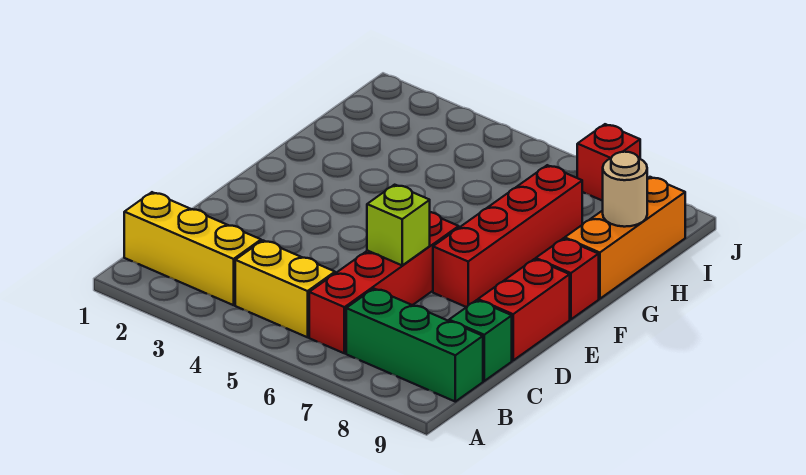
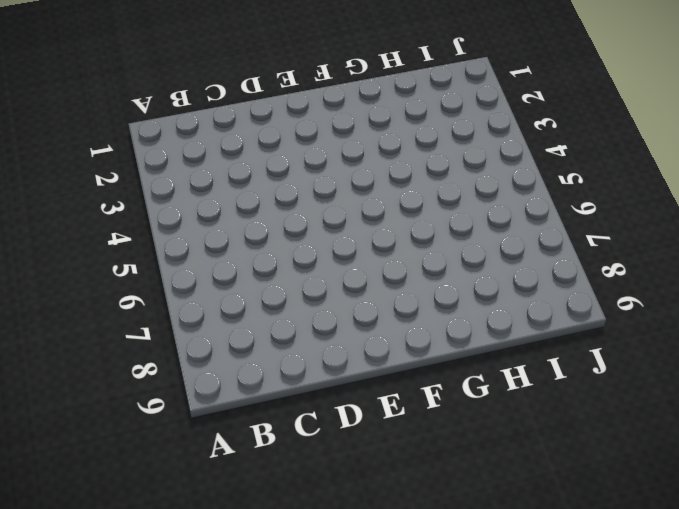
none -> yellow 1x3 brick [124,192,261,305]
none -> yellow 1x2 brick [235,240,335,337]
none -> red 1x4 brick [309,212,459,353]

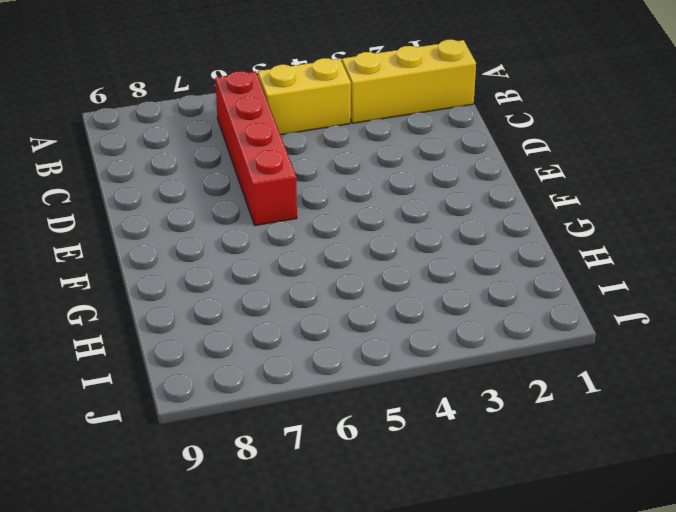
none -> green 1x3 brick [346,289,483,402]
none -> green 1x1 brick [449,300,512,381]
none -> red 1x2 brick [478,259,570,360]

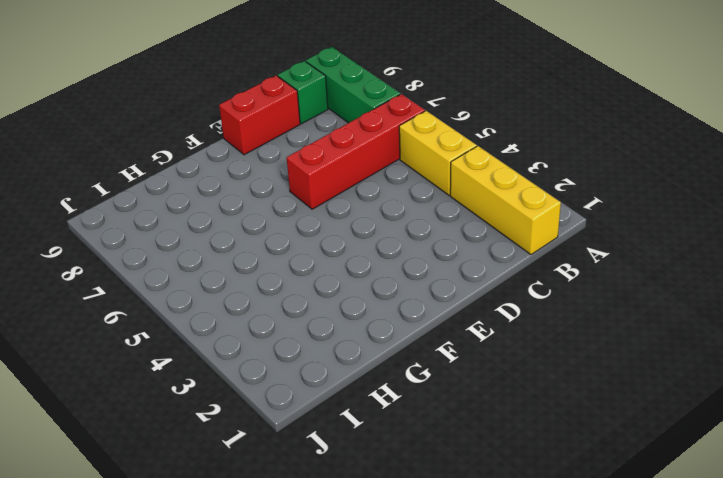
none -> red 1x4 brick [433,165,582,307]
none -> red 1x1 brick [536,238,599,319]
none -> orange 1x3 brick [565,177,685,299]

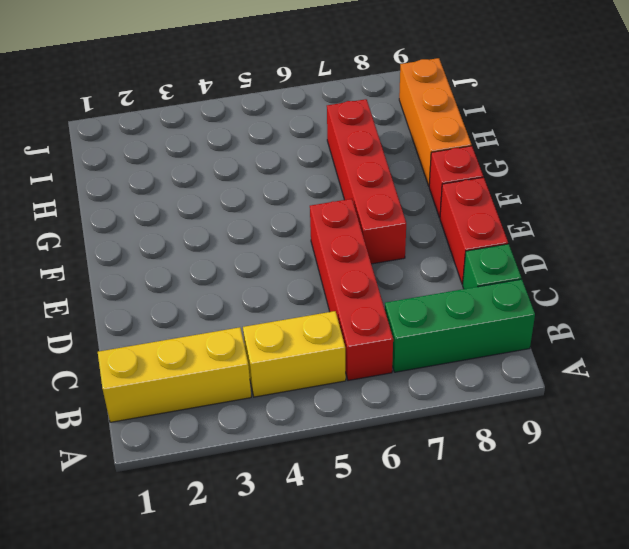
none -> red 1x1 brick [577,124,640,201]
none -> lime 1x1 brick [367,185,430,266]
none -> tan 1x1 round brick [603,152,647,227]

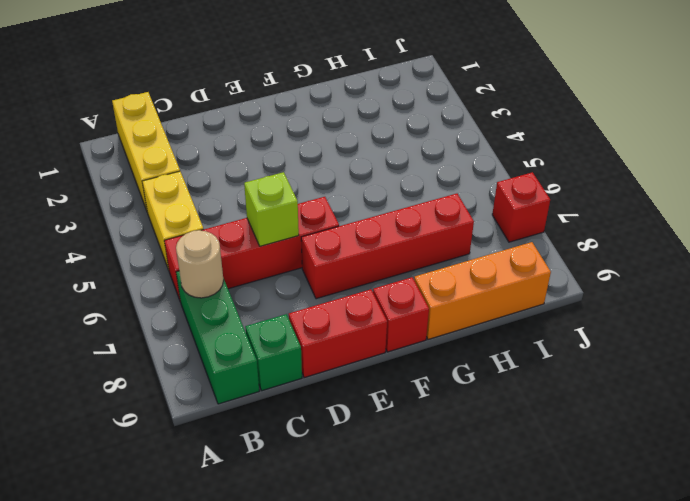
tan 1x1 round brick [176,230,224,298] -> tan 1x1 round brick moved to [603,152,647,227]

